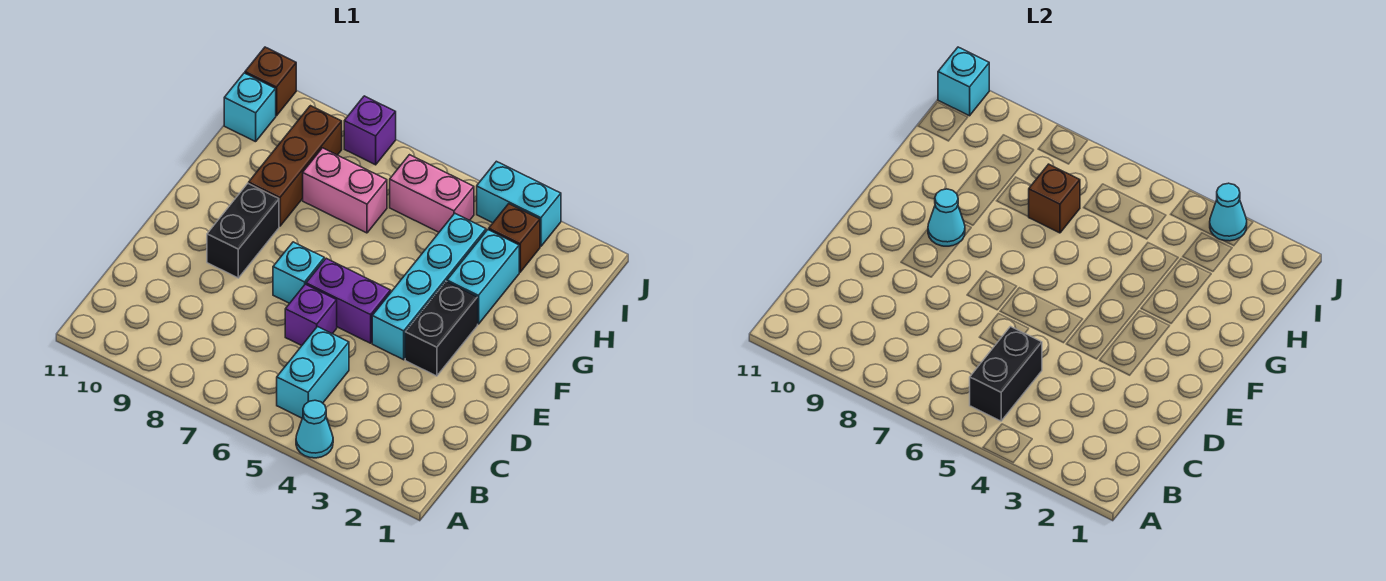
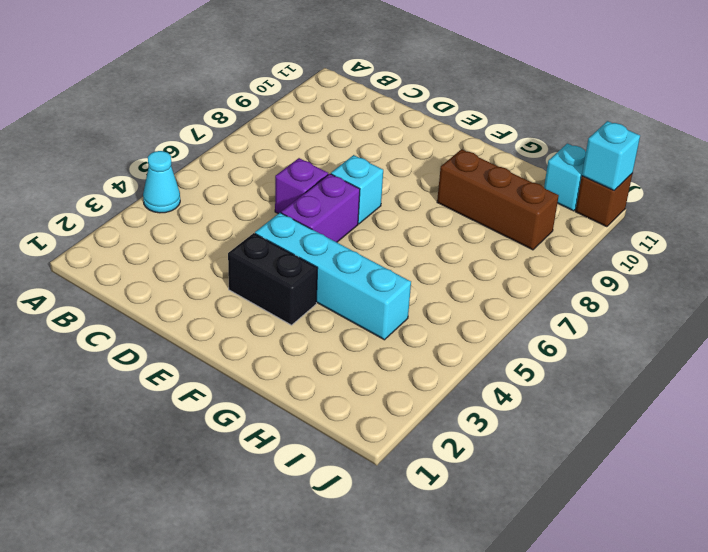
none -> cyan 1x2 brick [277,327,349,418]
none -> black 1x2 brick [207,183,279,278]
none -> cyan 1x2 brick [447,230,519,324]

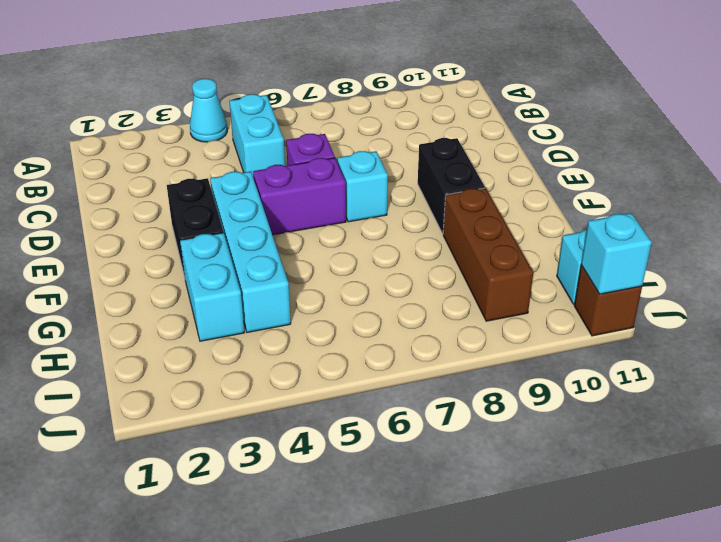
none -> pink 1x2 brick [303,148,387,233]
none -> brown 1x1 brick [489,204,540,272]
none -> pink 1x2 brick [390,155,474,232]

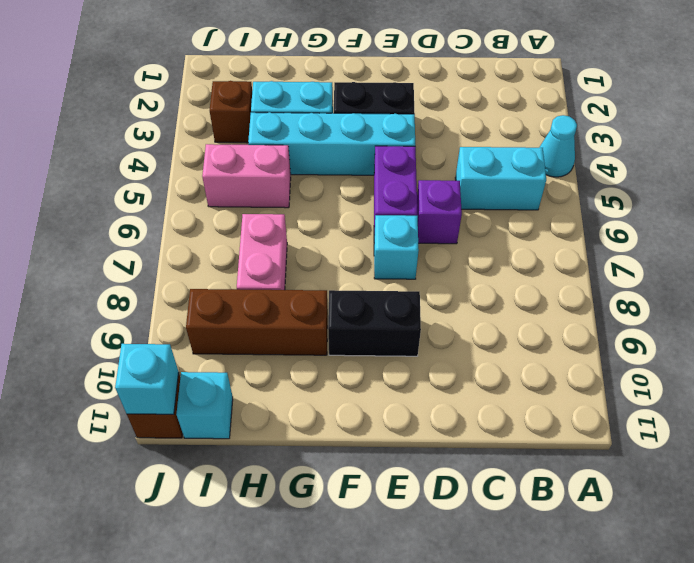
pink 1x2 brick [202,144,291,208] -> pink 1x2 brick turned to [390,155,474,232]
none -> cyan 1x2 brick [477,161,561,246]
none -> purple 1x1 brick [344,96,396,165]
none -> black 1x2 brick [970,327,1042,421]

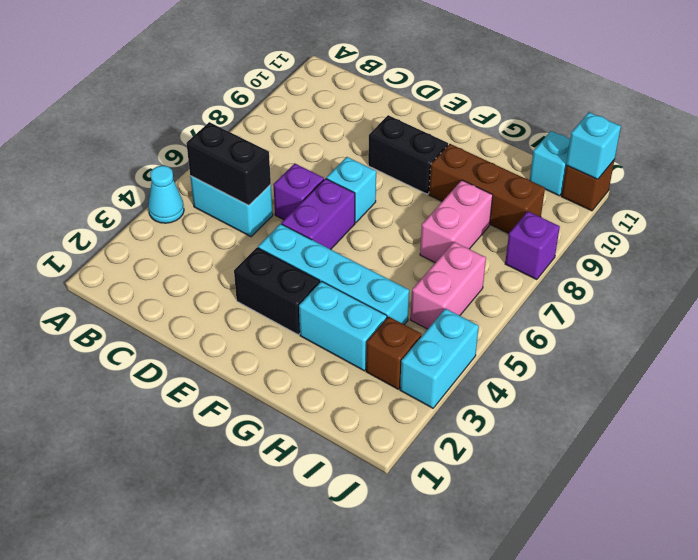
none -> cyan 1x1 cone [928,189,965,246]
none -> brown 1x1 brick [1029,164,1080,233]
none -> cyan 1x1 cone [1210,183,1247,241]

